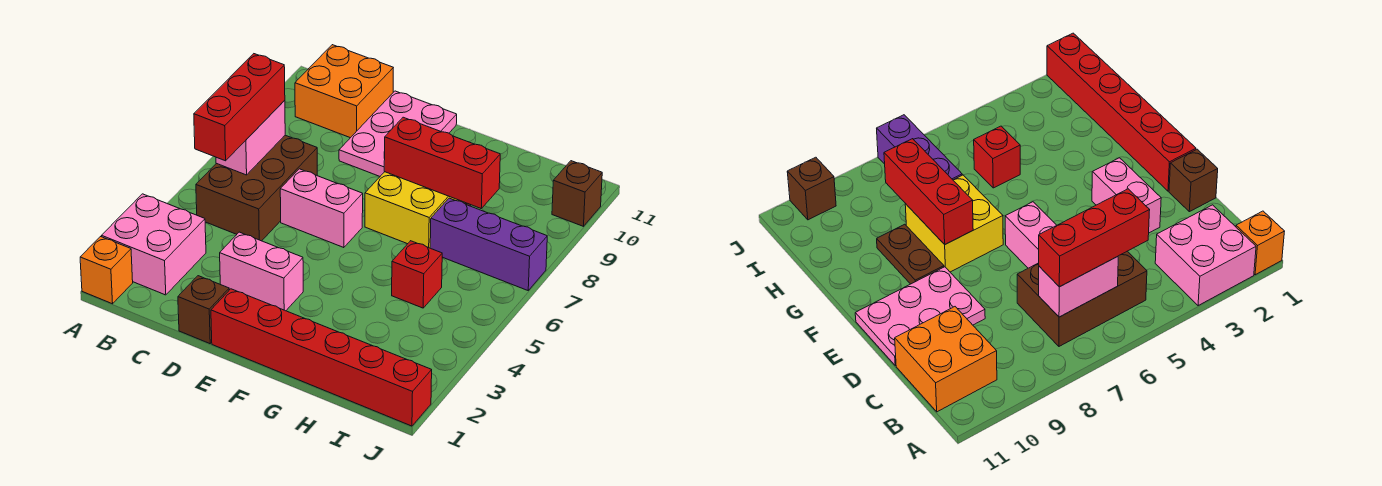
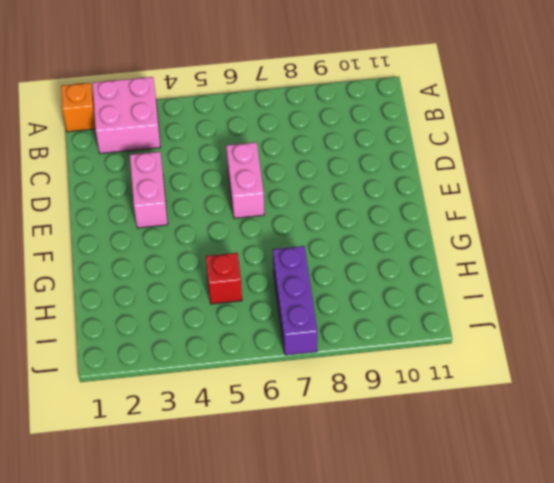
none -> brown 2x3 brick [196,135,317,241]
none -> orange 2x2 brick [295,45,393,138]
none -> brown 1x1 brick [178,276,229,344]

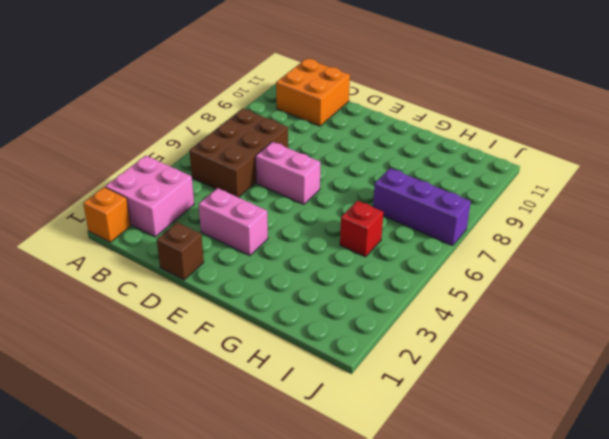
none -> pink 2x3 plate [339,91,457,176]
none -> red 1x6 brick [211,289,432,426]
none -> yellow 2x2 brick [365,172,466,248]

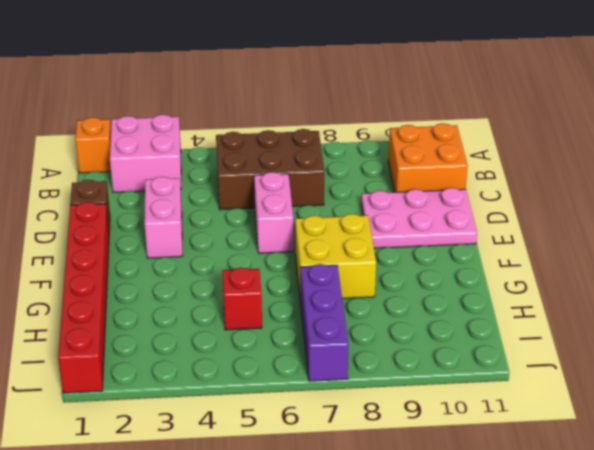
none -> brown 1x2 plate [877,224,944,284]
none -> brown 1x1 brick [552,161,602,226]
none -> pink 1x2 brick [216,100,285,175]

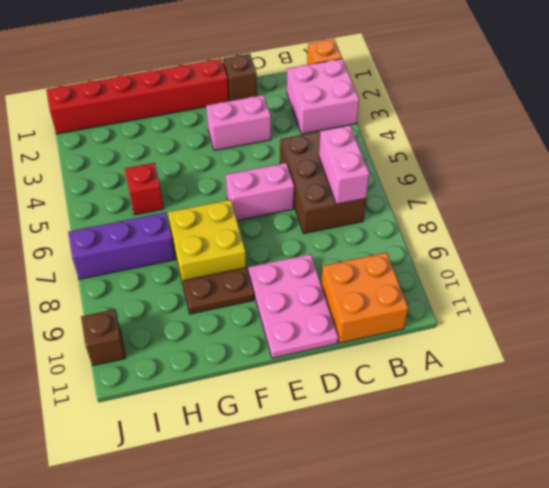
none -> red 1x3 brick [384,117,500,208]
none -> red 1x3 brick [194,54,285,161]

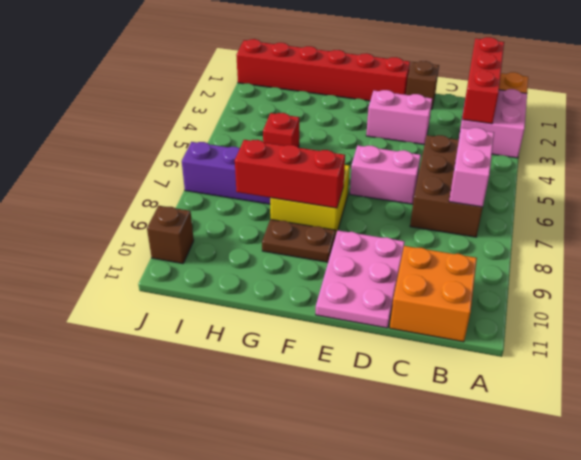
red 1x3 brick [462,37,504,124] -> red 1x3 brick moved to [194,54,285,161]

